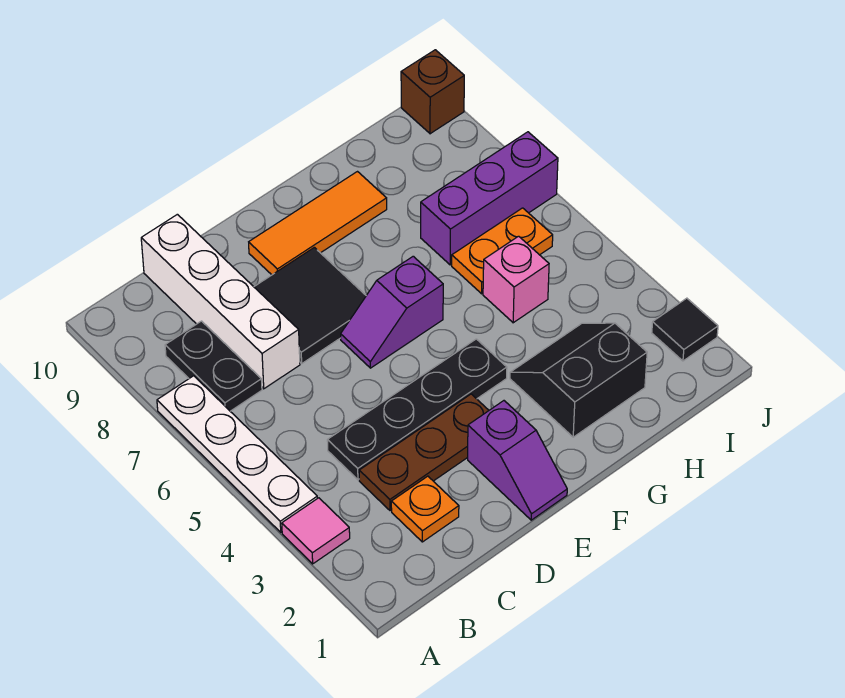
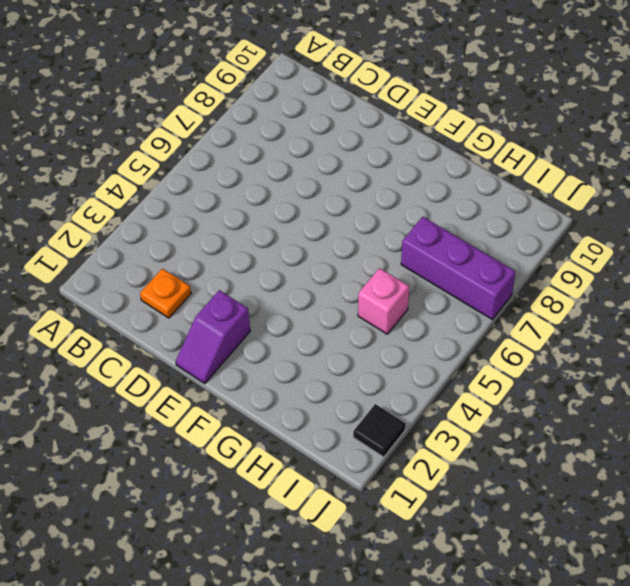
none -> pink 1x1 tile [282,498,350,564]
none -> white 1x4 plate [157,376,317,532]
none -> black 1x2 plate [165,321,262,411]

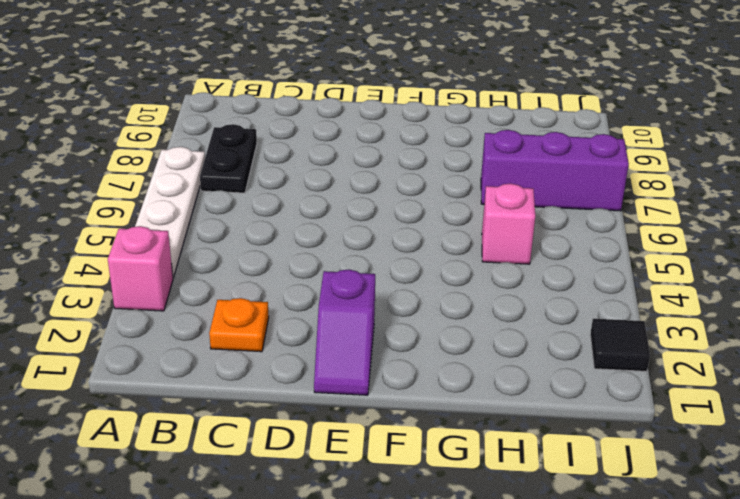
pink 1x1 brick [108,226,173,311] -> pink 1x1 tile [282,498,350,564]
none -> brown 1x3 plate [359,394,489,511]
none -> black 1x4 plate [327,339,507,480]
none -> white 1x4 brick [141,214,300,389]

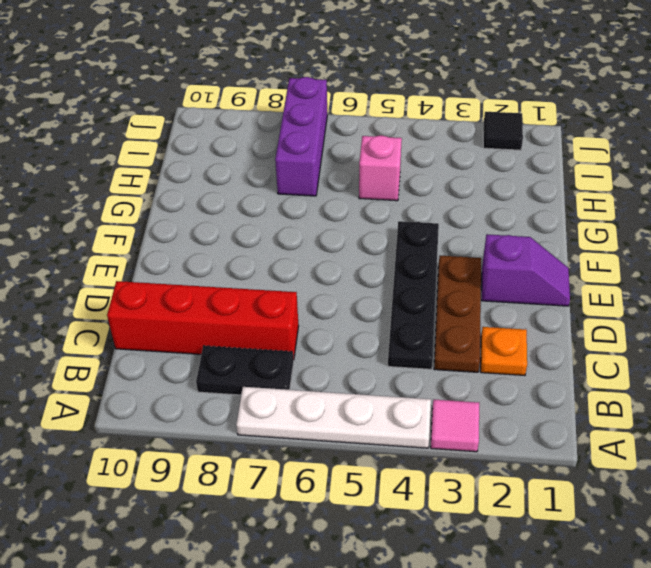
red 1x4 brick [107,281,299,360] -> white 1x4 brick [141,214,300,389]
none -> black 2x2 tile [254,247,366,363]
none -> purple 1x2 slope [341,256,443,368]
none -> orange 1x3 tile [249,172,387,275]

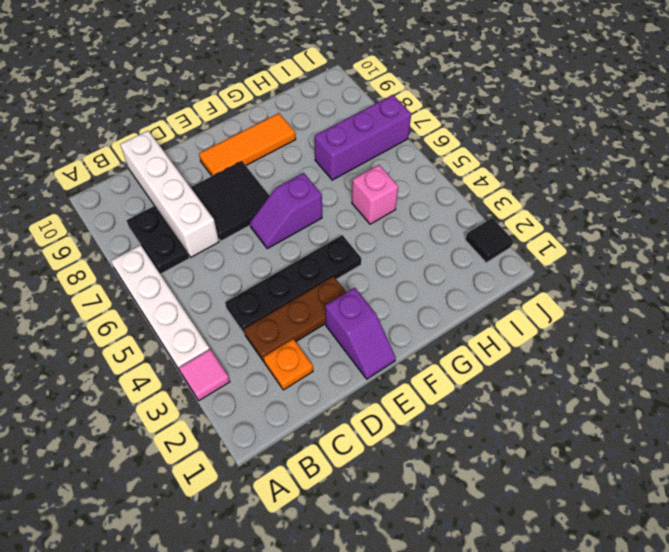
none -> black 2x2 slope [510,323,647,437]
none -> orange 1x2 plate [452,208,553,294]
none -> brown 1x1 brick [401,50,464,134]

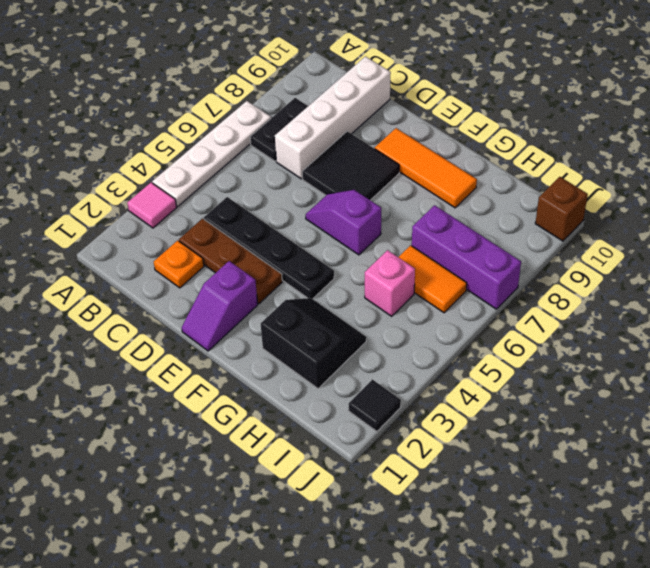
orange 1x2 tile [399,245,467,313] -> orange 1x2 plate [452,208,553,294]

